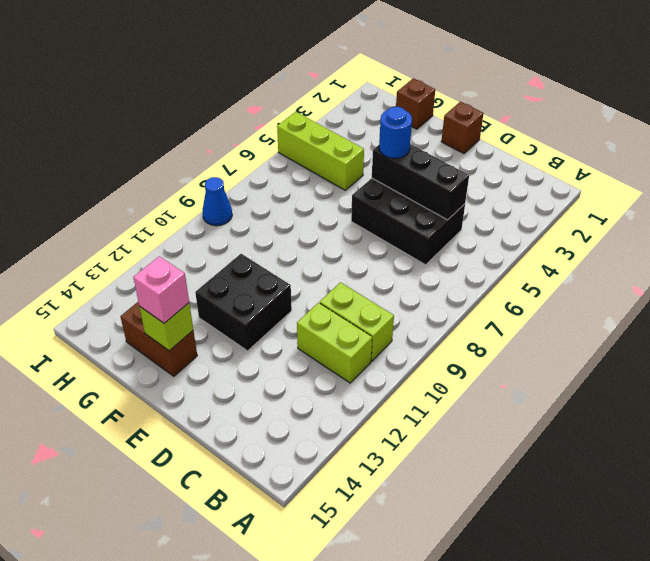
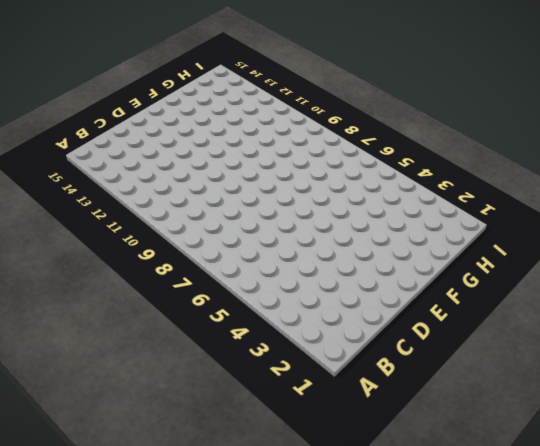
none -> lime 1x2 brick [320,282,394,361]
none -> lime 1x2 brick [297,303,372,383]
none -> black 2x3 brick [351,178,465,265]

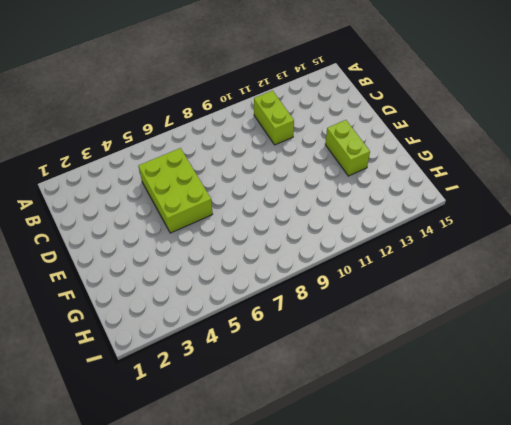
lime 2x3 brick [139,148,213,233] -> black 2x3 brick [351,178,465,265]
lime 1x2 brick [325,120,370,176] -> lime 1x2 brick moved to [320,282,394,361]
none -> brown 1x1 brick [441,102,484,153]
none -> black 2x2 brick [195,254,292,351]
none -> brown 1x2 brick [120,302,197,376]

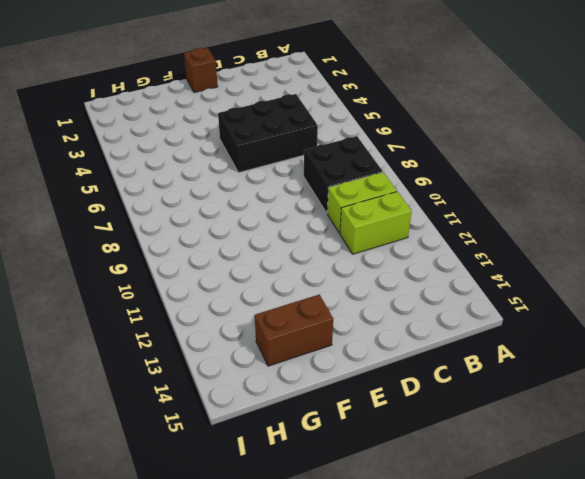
black 2x2 brick [304,136,383,213] -> black 2x2 brick moved to [195,254,292,351]
none -> brown 1x1 brick [396,78,435,129]
none -> lime 1x3 brick [277,112,364,190]
none -> blue 1x1 cone [203,177,232,226]

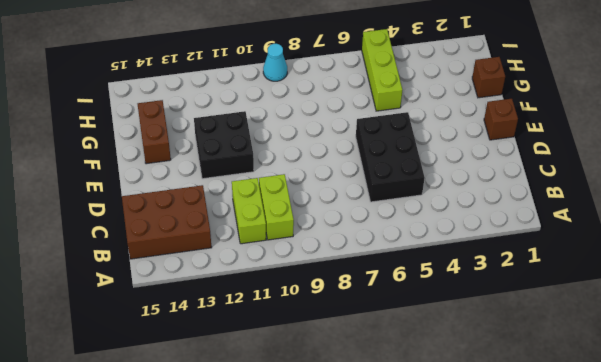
brown 2x3 brick [122,185,212,259] -> none
cyan 1x1 cone [263,44,287,81] -> blue 1x1 cone [203,177,232,226]
none -> black 1x3 brick [372,144,469,220]
none -> lime 1x1 brick [139,303,193,351]
none -> blue 1x1 round brick [379,107,412,159]

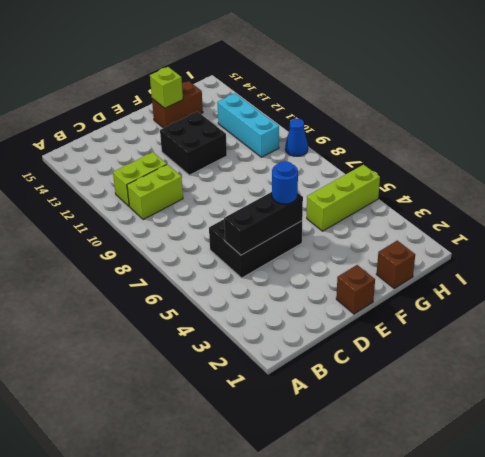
cyan 1x3 brick [217,93,279,157] -> none
none -> pink 1x1 brick [133,256,189,323]

